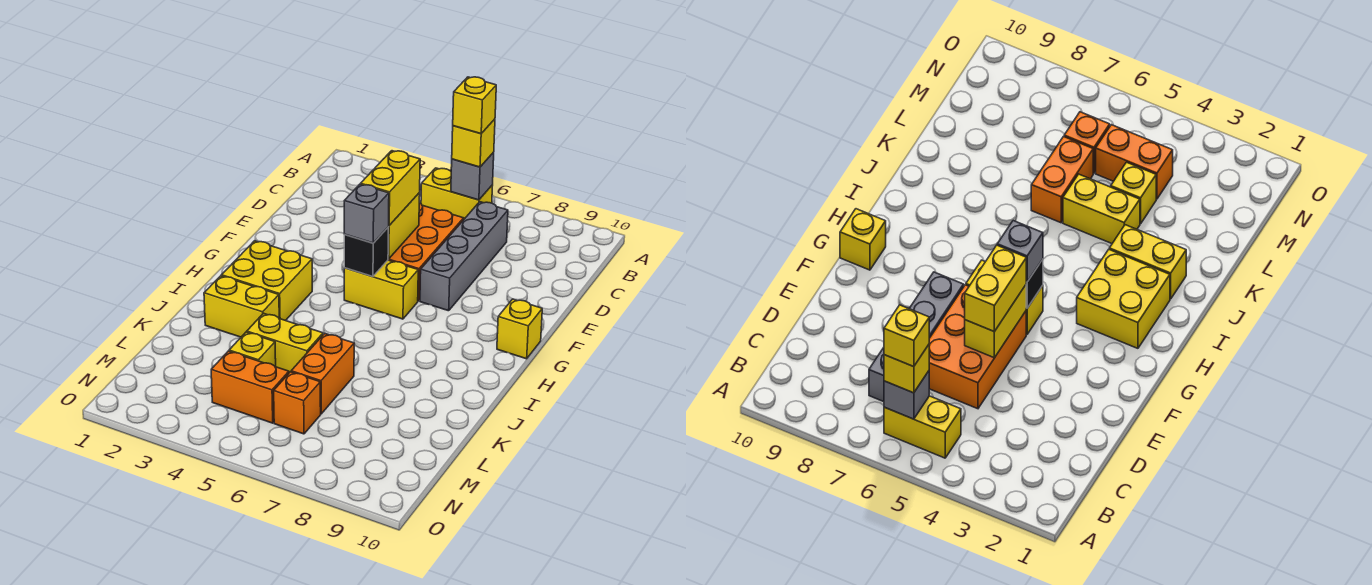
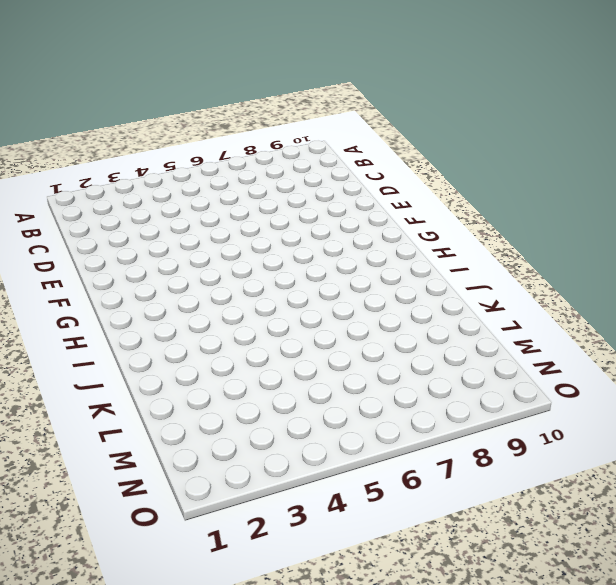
none -> yellow 1x2 brick [421,168,493,219]
none -> grey 1x4 brick [420,202,508,311]
none -> orange 2x3 brick [388,203,464,301]

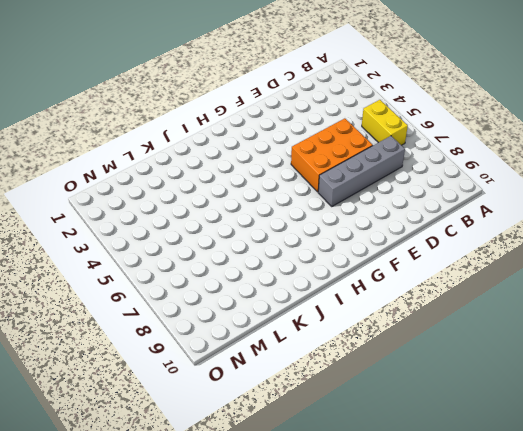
none -> yellow 1x2 brick [344,260,418,319]
none -> yellow 1x1 brick [497,299,542,359]
none -> yellow 2x2 brick [221,241,312,321]

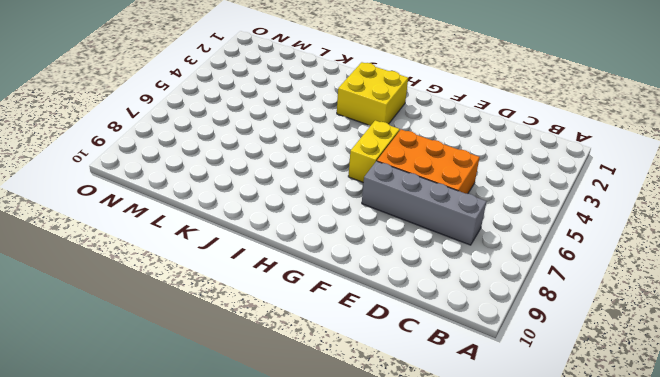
none -> yellow 1x2 brick [421,168,493,219]
none -> yellow 1x1 brick [497,299,542,359]
none -> yellow 1x2 brick [204,276,279,337]

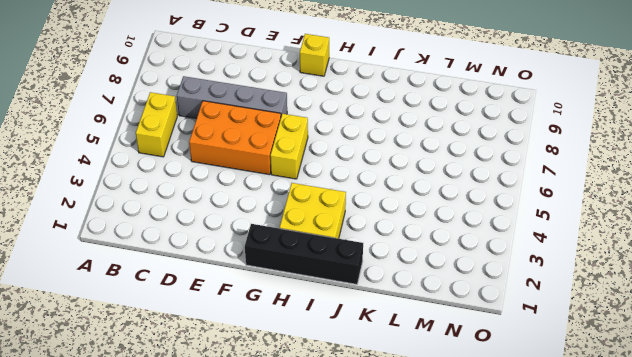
black 1x4 brick [245,224,363,284] -> none
none -> yellow 1x2 brick [204,276,279,337]
none -> yellow 1x2 brick [247,313,323,373]
none -> orange 1x2 brick [291,334,354,414]

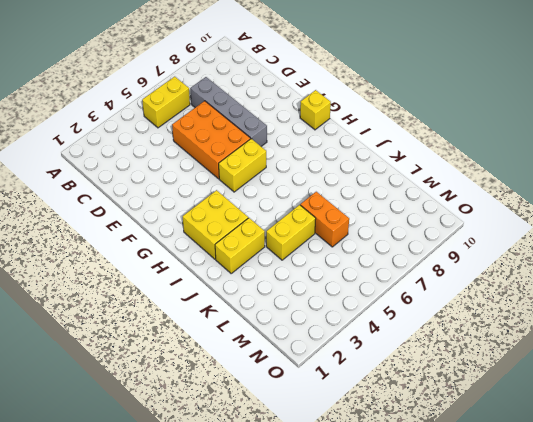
none -> yellow 1x1 brick [229,332,276,367]
none -> orange 1x2 brick [211,351,289,423]
none -> orange 1x1 brick [274,372,321,434]

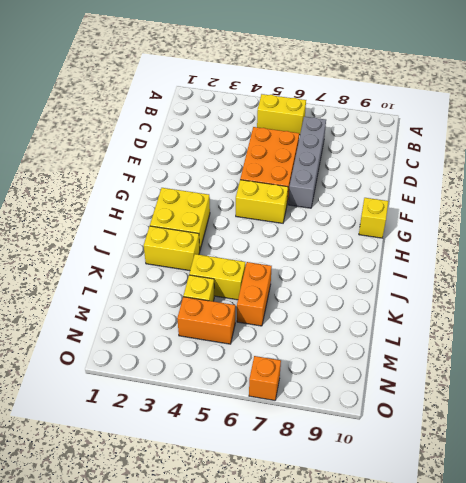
orange 1x1 brick [249,356,281,400] -> orange 1x1 brick moved to [274,372,321,434]
none -> grey 1x1 brick [451,152,494,200]
none -> yellow 1x2 brick [388,193,420,259]
none -> black 1x1 brick [344,228,388,277]

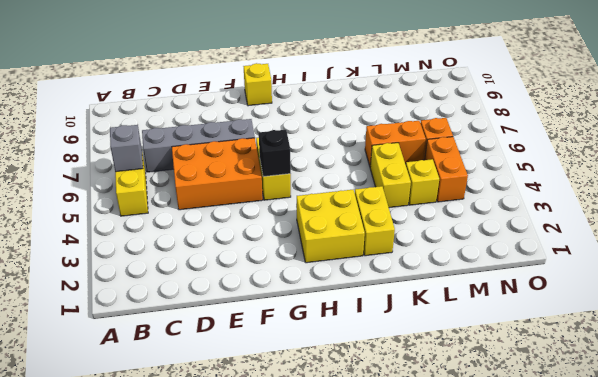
none -> yellow 1x2 brick [388,193,420,259]
none -> yellow 1x1 brick [452,119,495,167]
none -> yellow 1x2 brick [361,151,420,225]

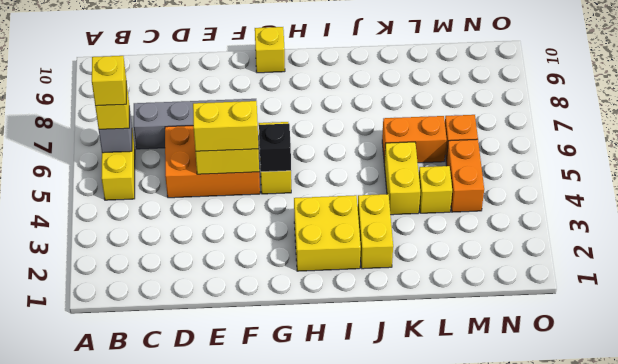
none -> grey 1x1 brick [344,184,389,243]

